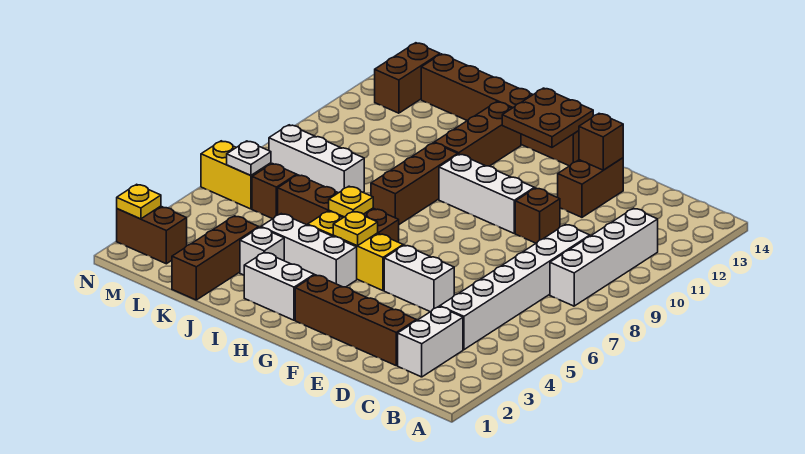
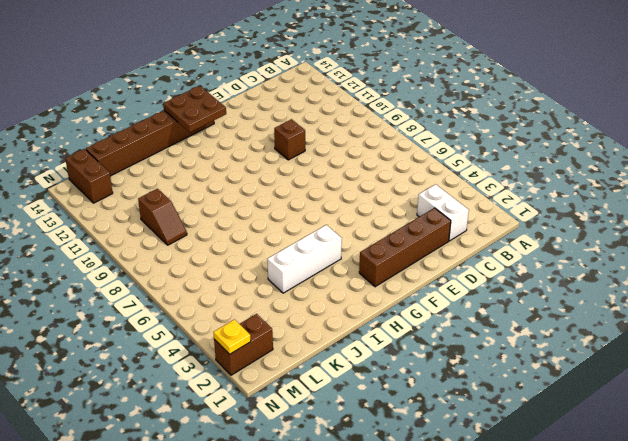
brown 1x2 slope [138,189,187,245] -> none
none -> white 1x4 brick [550,208,658,306]
none -> white 1x6 brick [440,224,590,350]
none -> white 1x2 brick [384,245,454,312]

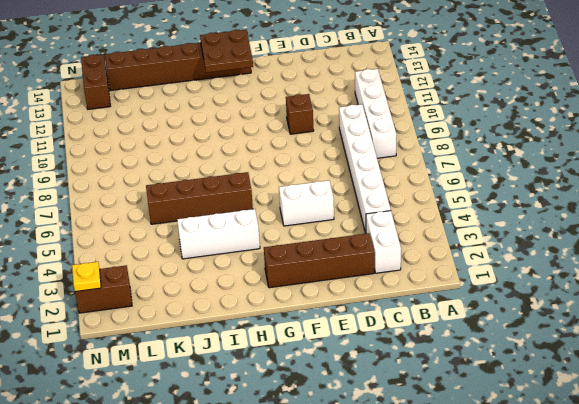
none -> brown 1x2 brick [558,158,623,217]
none -> white 1x3 brick [439,154,534,233]
none -> yellow 1x3 brick [308,211,403,291]

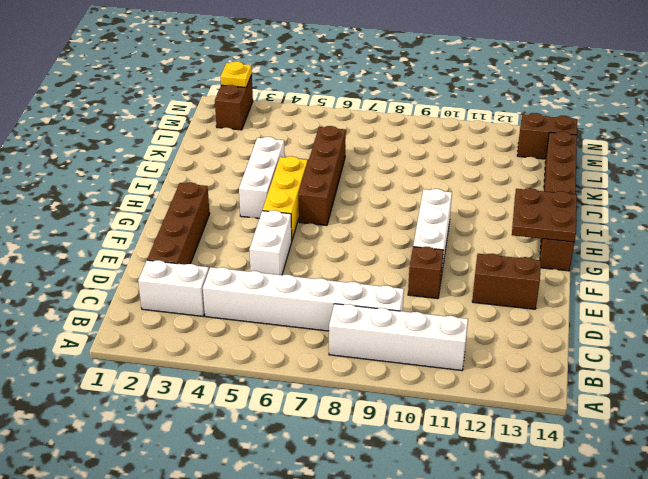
none -> white 1x2 brick [244,252,314,320]
none -> brown 1x3 brick [371,143,458,224]
none -> brown 1x3 brick [434,102,521,166]

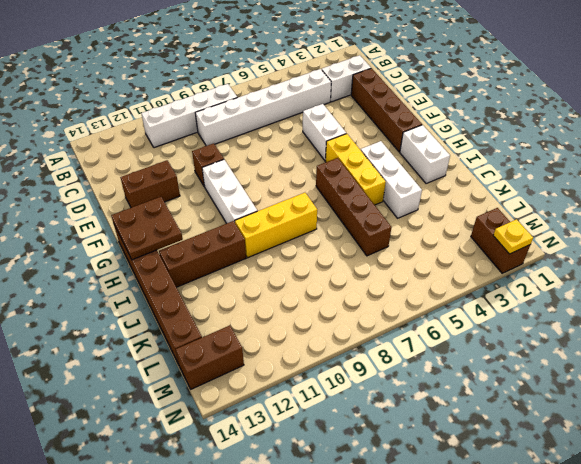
yellow 1x3 brick [235,193,317,258] -> brown 1x3 brick [371,143,458,224]
none -> white 1x1 brick [240,227,284,275]
none -> brown 1x3 brick [172,216,259,300]
none -> white 1x3 brick [269,125,364,193]

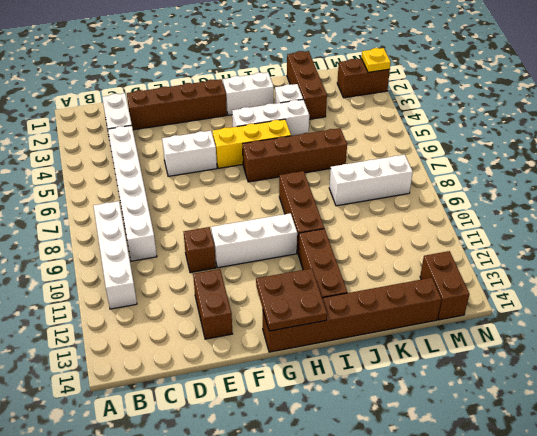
none -> brown 1x1 brick [252,164,297,219]
none -> yellow 1x2 brick [201,141,271,209]
none -> brown 1x1 brick [579,114,623,170]

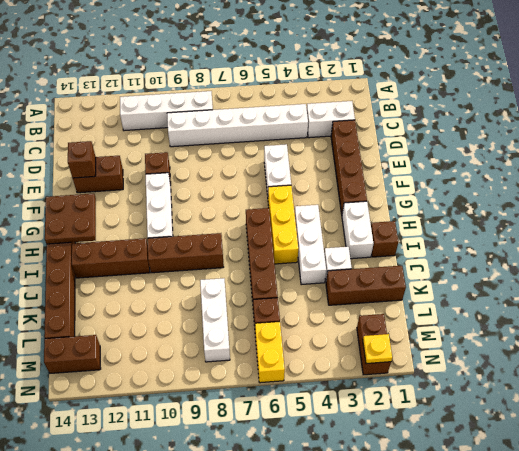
brown 1x1 brick [371,221,398,257] -> none
none -> yellow 1x1 plate [333,211,378,246]
none -> yellow 1x1 plate [329,186,373,217]
none -> white 1x1 plate [227,141,271,176]

